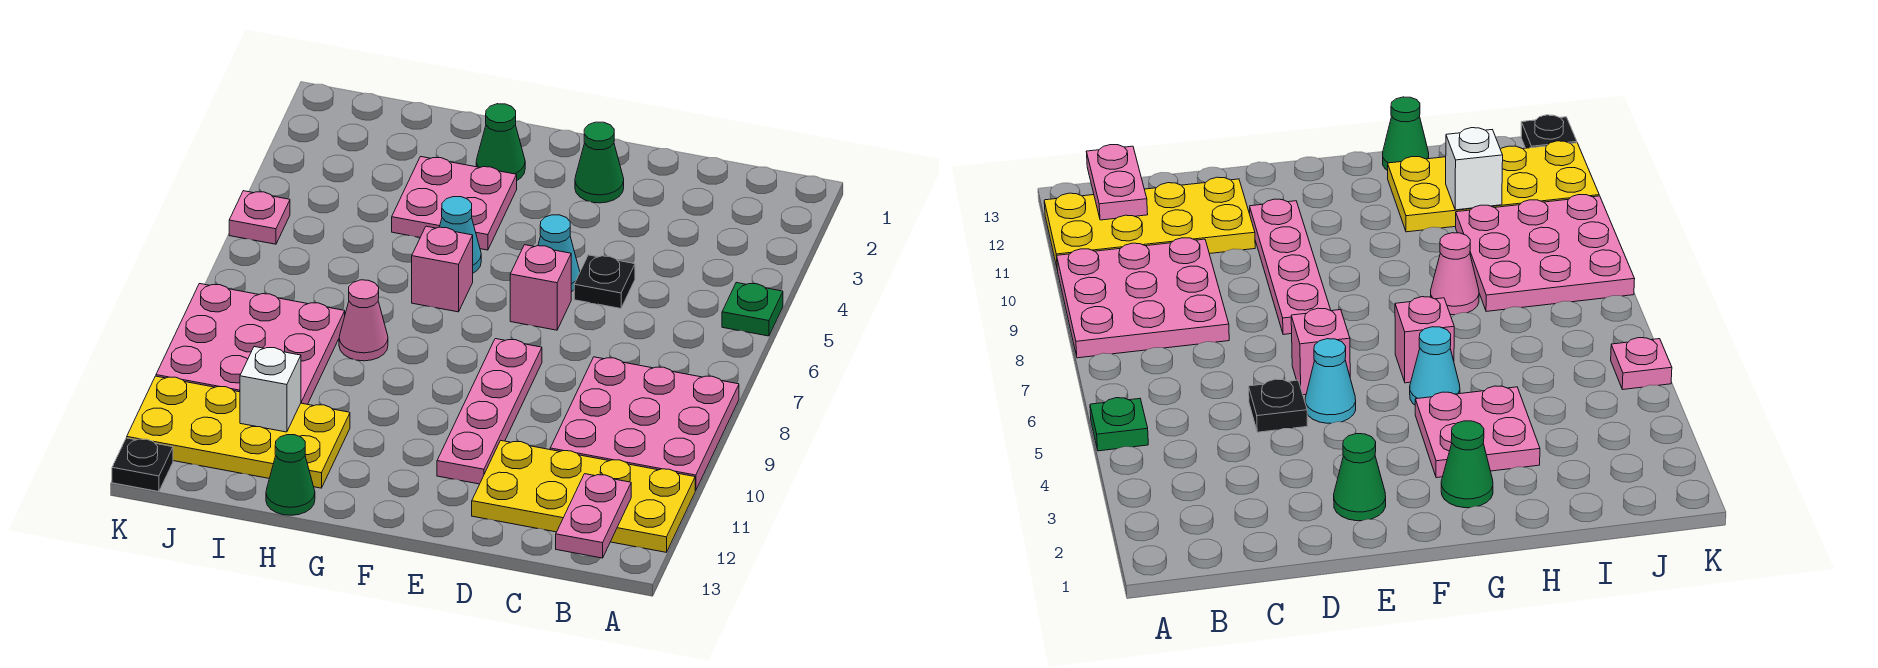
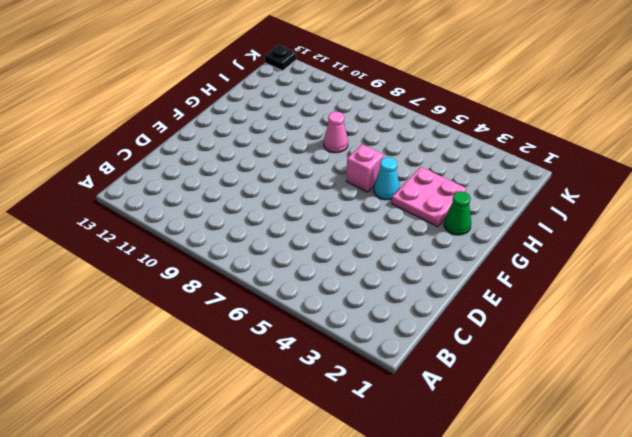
none -> green 1x1 plate [722,283,783,336]
none -> pink 3x3 plate [550,357,739,491]
none -> yellow 2x4 plate [472,441,695,552]

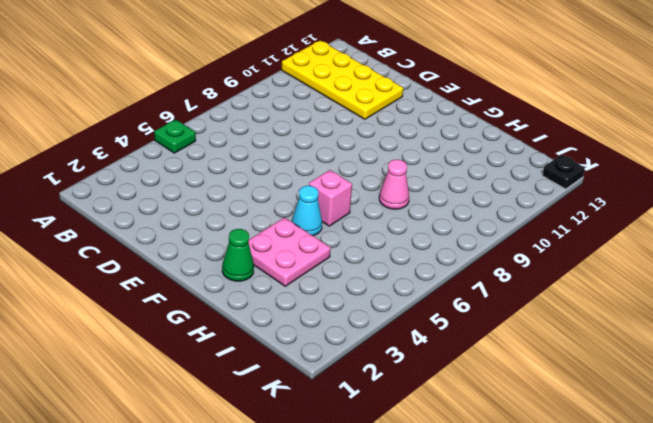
none -> pink 3x3 plate [550,357,739,491]
none -> black 1x1 plate [574,255,635,309]
none -> green 1x1 cone [575,122,624,203]

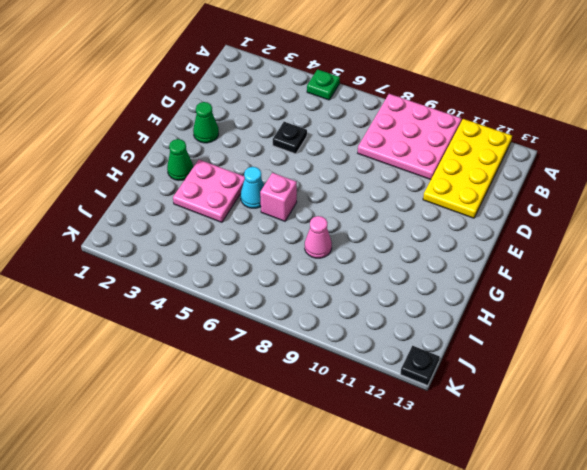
none -> cyan 1x1 cone [538,215,580,292]
none -> pink 1x1 brick [510,245,571,330]
none -> pink 1x4 plate [437,339,542,484]

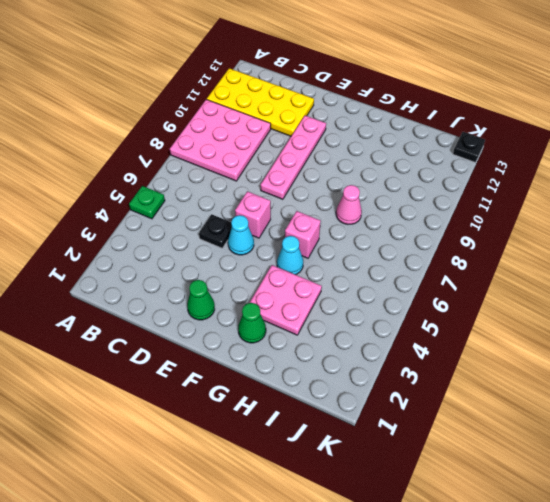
none -> yellow 2x4 plate [127,376,350,488]
none -> green 1x1 cone [266,435,315,515]
none -> pink 3x3 plate [156,284,345,404]

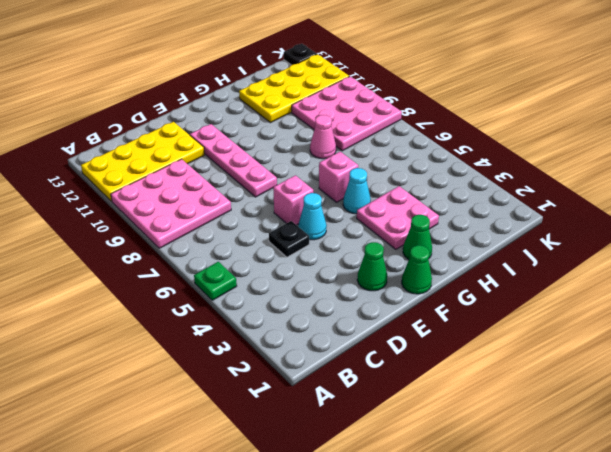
green 1x1 cone [402,245,432,294] -> green 1x1 cone moved to [266,435,315,515]
none -> pink 1x1 plate [229,191,290,244]
none -> pink 1x2 plate [556,474,631,558]
none -> white 1x1 brick [240,347,301,432]

